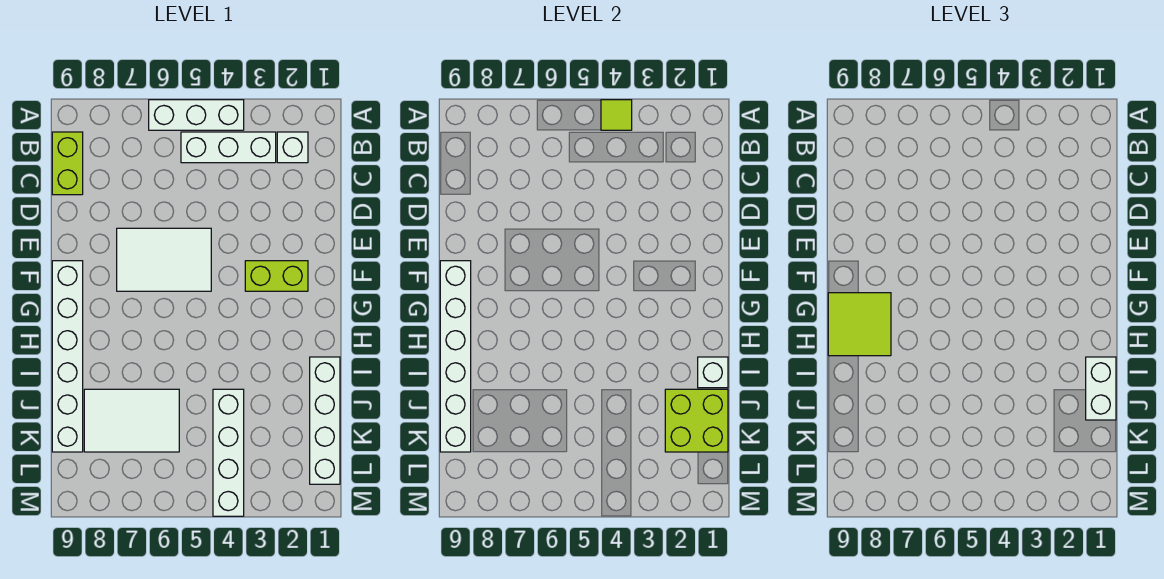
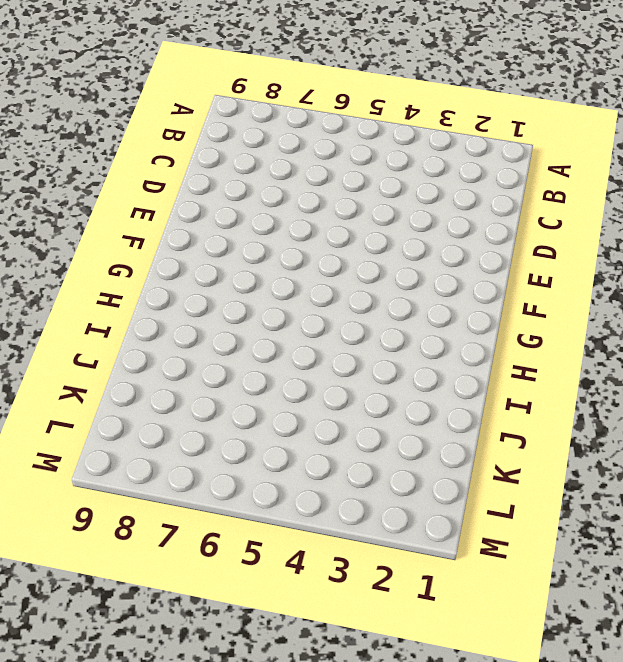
none -> white 1x3 brick [149,100,244,130]
none -> white 1x1 brick [277,132,308,163]
none -> white 1x3 brick [181,132,276,163]

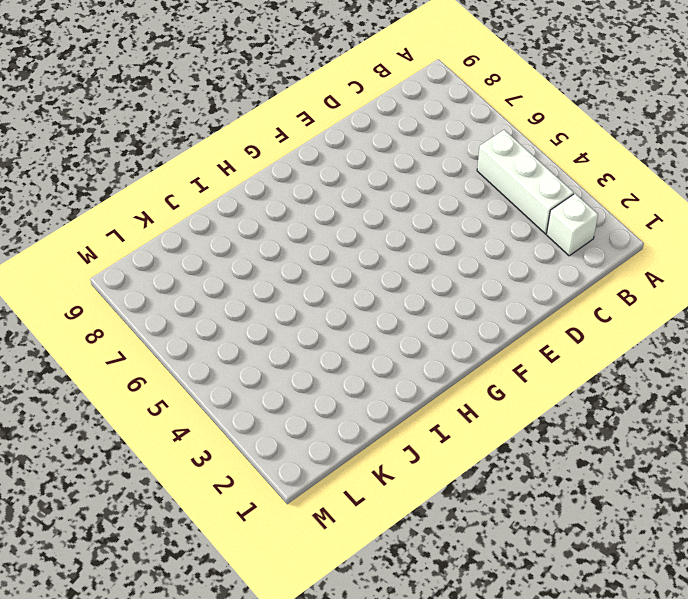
none -> white 1x3 brick [149,100,244,130]
none -> lime 1x2 brick [52,132,83,195]
none -> white 2x3 tile [117,228,211,291]

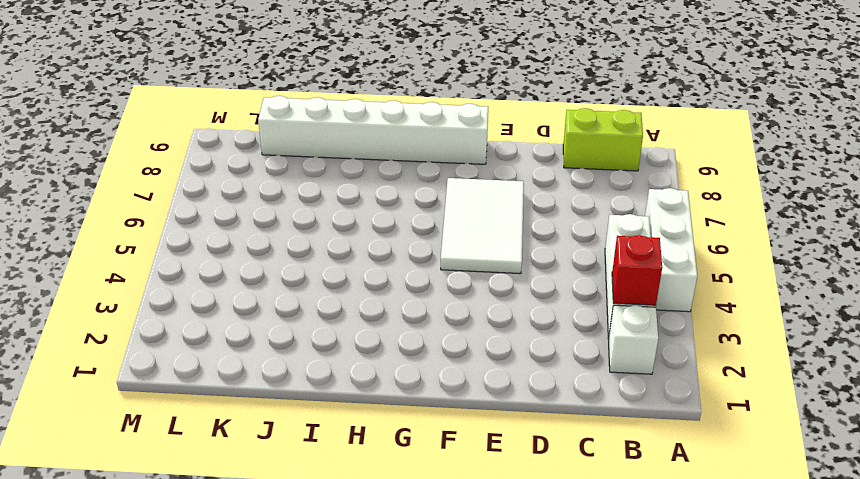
red 1x1 brick [612,235,662,305] -> none
none -> lime 1x2 brick [245,261,308,291]
none -> white 1x4 brick [310,357,340,484]
none -> white 1x4 brick [213,389,244,516]

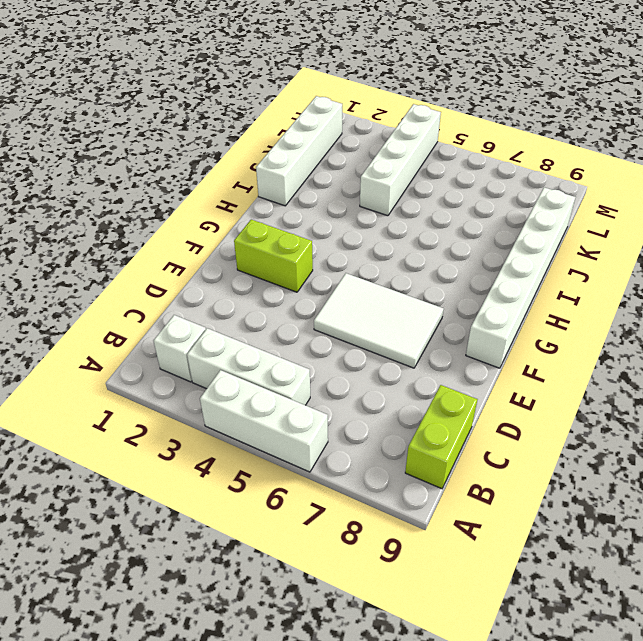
none -> white 2x3 tile [84,389,179,452]
none -> lime 1x1 tile [601,100,632,130]
none -> white 1x6 brick [440,261,471,452]

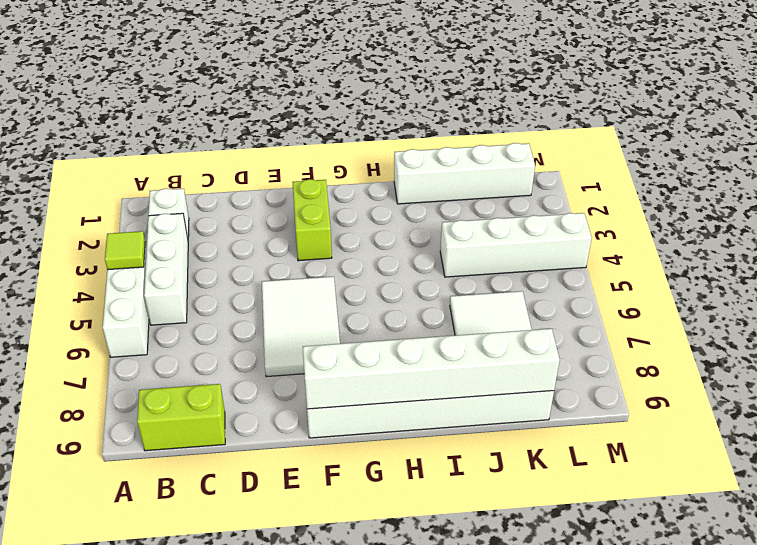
none -> white 1x1 brick [698,357,728,388]
none -> lime 2x2 brick [665,389,728,452]
none -> lime 2x2 tile [828,293,891,356]

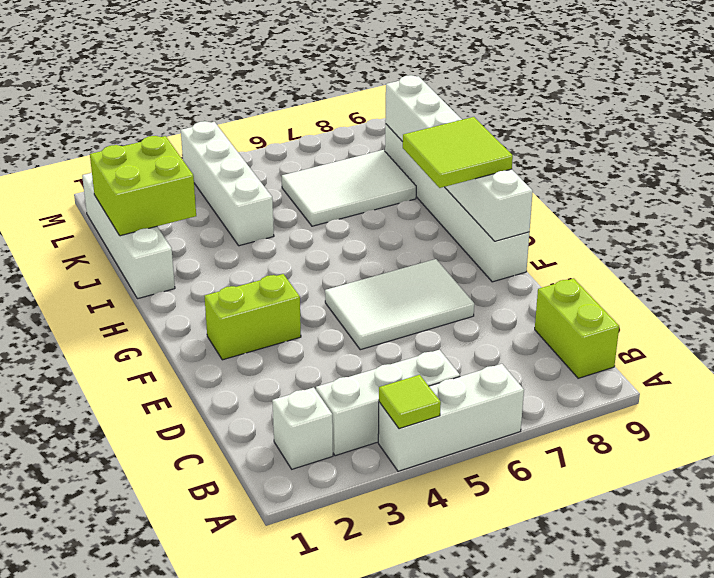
none -> white 1x1 brick [698,357,728,388]
none -> white 1x2 brick [1086,357,1116,420]

